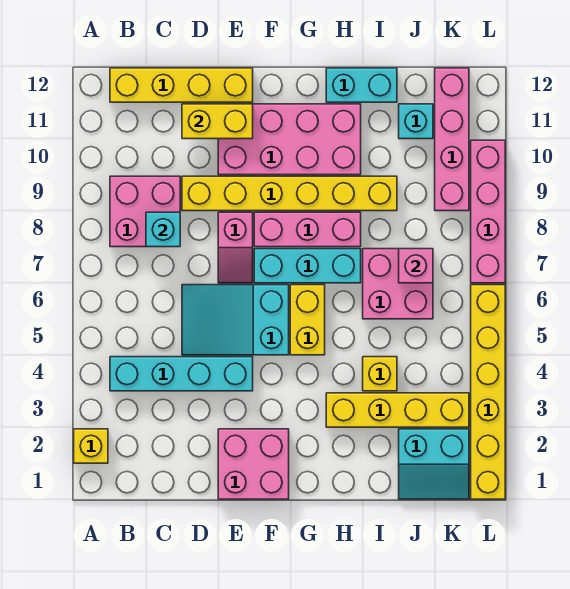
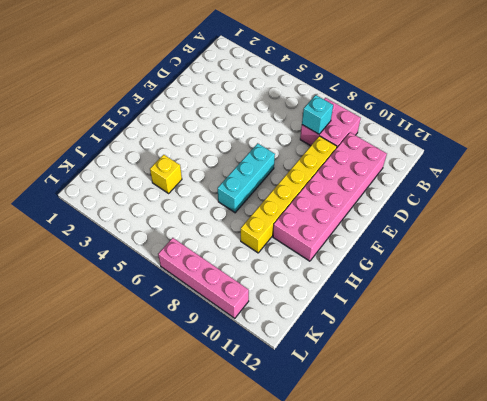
pink 2x6 brick [273,132,387,261] -> pink 2x4 brick [218,104,361,175]
none -> yellow 1x1 brick [74,429,108,463]
none -> cyan 1x4 brick [110,357,253,391]
none -> yellow 1x4 brick [110,68,253,102]

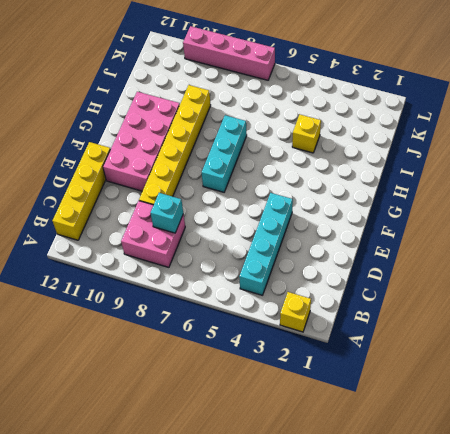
none -> cyan 2x3 slope [182,285,289,355]
none -> pink 2x2 brick [218,429,289,499]
none -> pink 1x2 slope [218,212,253,283]

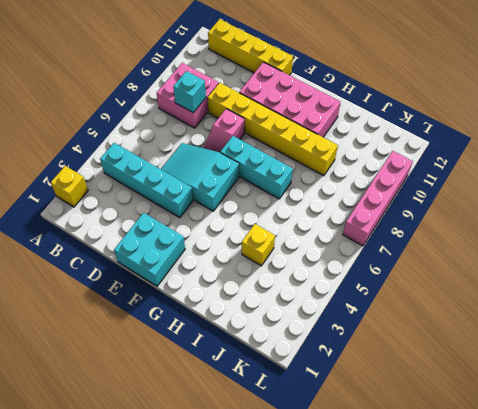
cyan 2x2 brick [114,213,185,286] -> pink 2x2 brick [218,429,289,499]
none -> pink 1x3 brick [254,212,361,247]
none -> yellow 1x2 brick [290,285,325,355]
none -> yellow 1x4 brick [326,393,469,427]

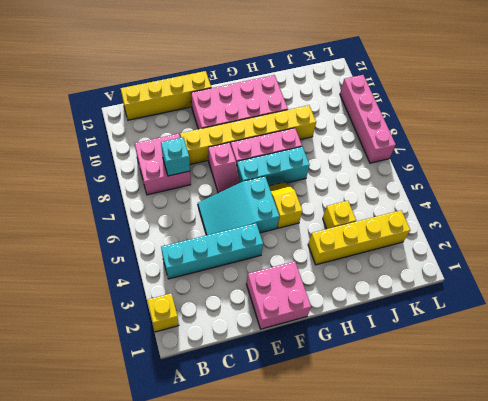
yellow 1x2 slope [269,182,302,228] -> yellow 1x2 brick [290,285,325,355]
none -> cyan 1x2 brick [326,68,397,102]
none -> pink 2x2 brick [363,249,433,319]
none -> cyan 2x2 slope [399,429,469,499]

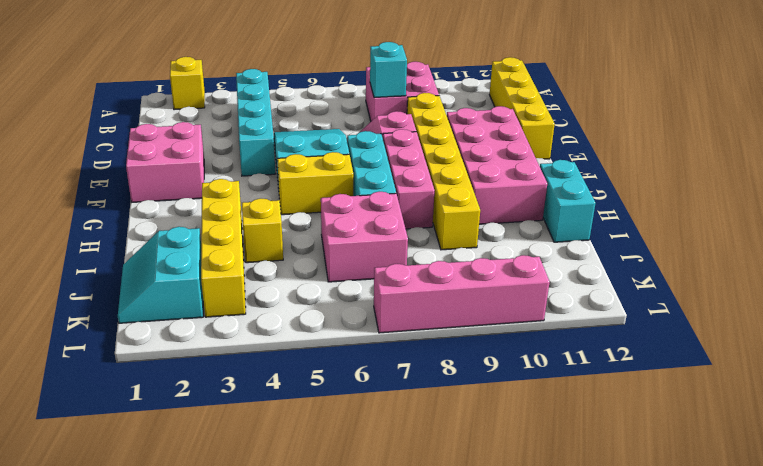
none -> cyan 1x1 brick [399,104,433,139]
none -> pink 1x4 brick [435,68,469,211]
none -> yellow 1x6 brick [471,285,505,499]

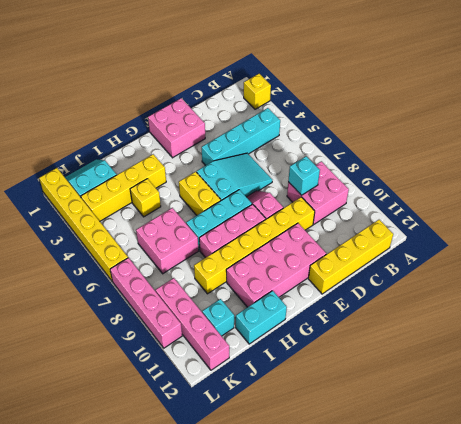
none -> yellow 1x2 brick [182,104,253,139]
none -> pink 1x1 brick [399,249,433,283]

